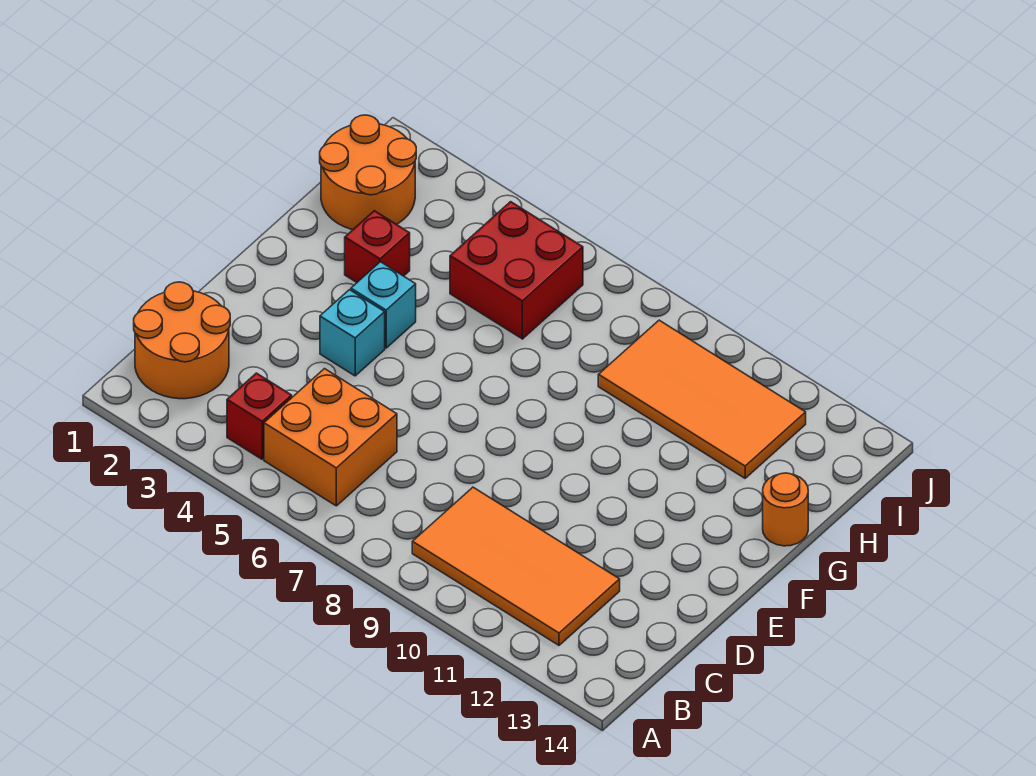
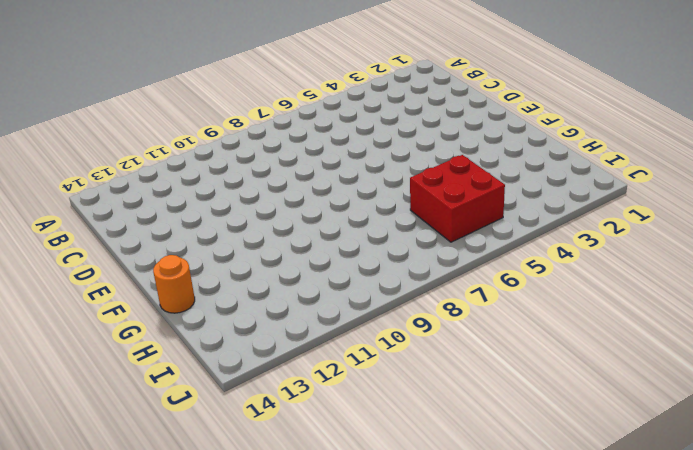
none -> orange 2x2 round brick [134,282,230,399]
none -> red 1x1 brick [227,373,292,459]

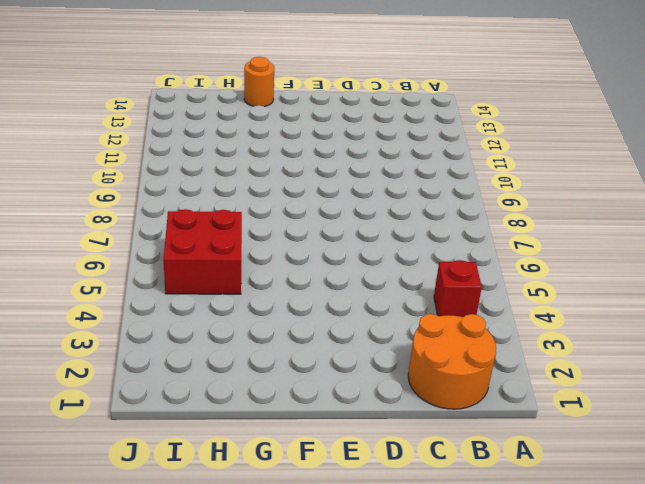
none -> orange 2x2 brick [264,369,397,506]
none -> orange 2x4 tile [412,487,620,645]

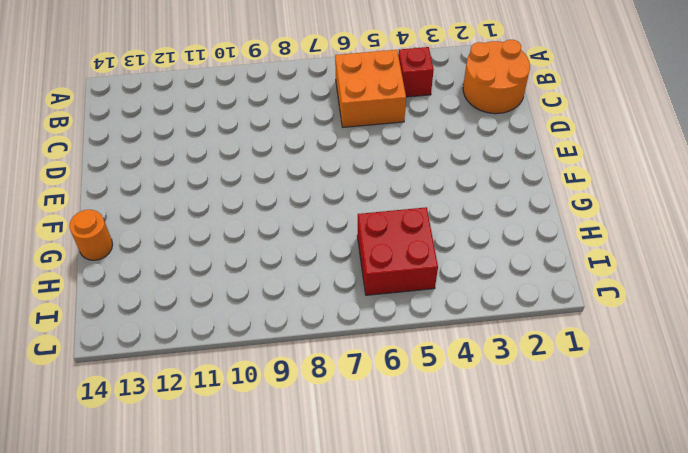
none -> orange 2x4 tile [412,487,620,645]
none -> cyan 1x1 brick [320,290,385,376]

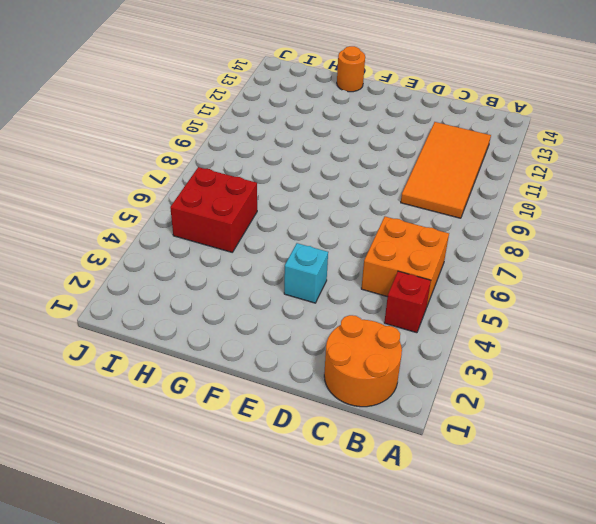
none -> cyan 1x1 brick [351,262,416,348]
none -> red 1x1 brick [345,211,410,282]

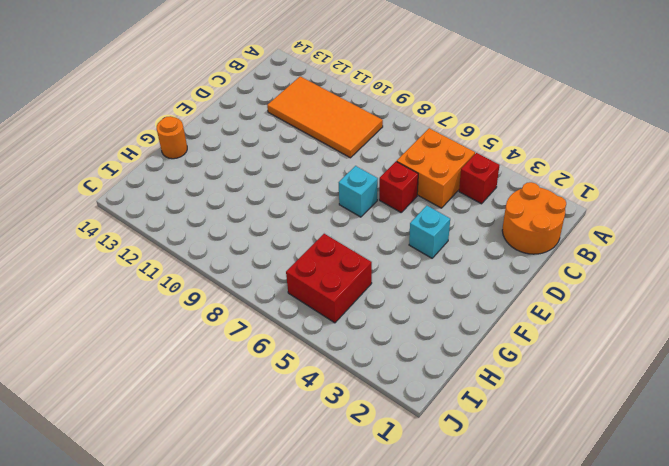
red 1x1 brick [379,161,418,212] -> red 1x1 brick moved to [345,211,410,282]
cyan 1x1 brick [339,166,378,217] -> cyan 1x1 brick moved to [351,262,416,348]
none -> orange 2x2 round brick [320,115,416,230]
none -> orange 2x4 tile [598,320,806,478]

